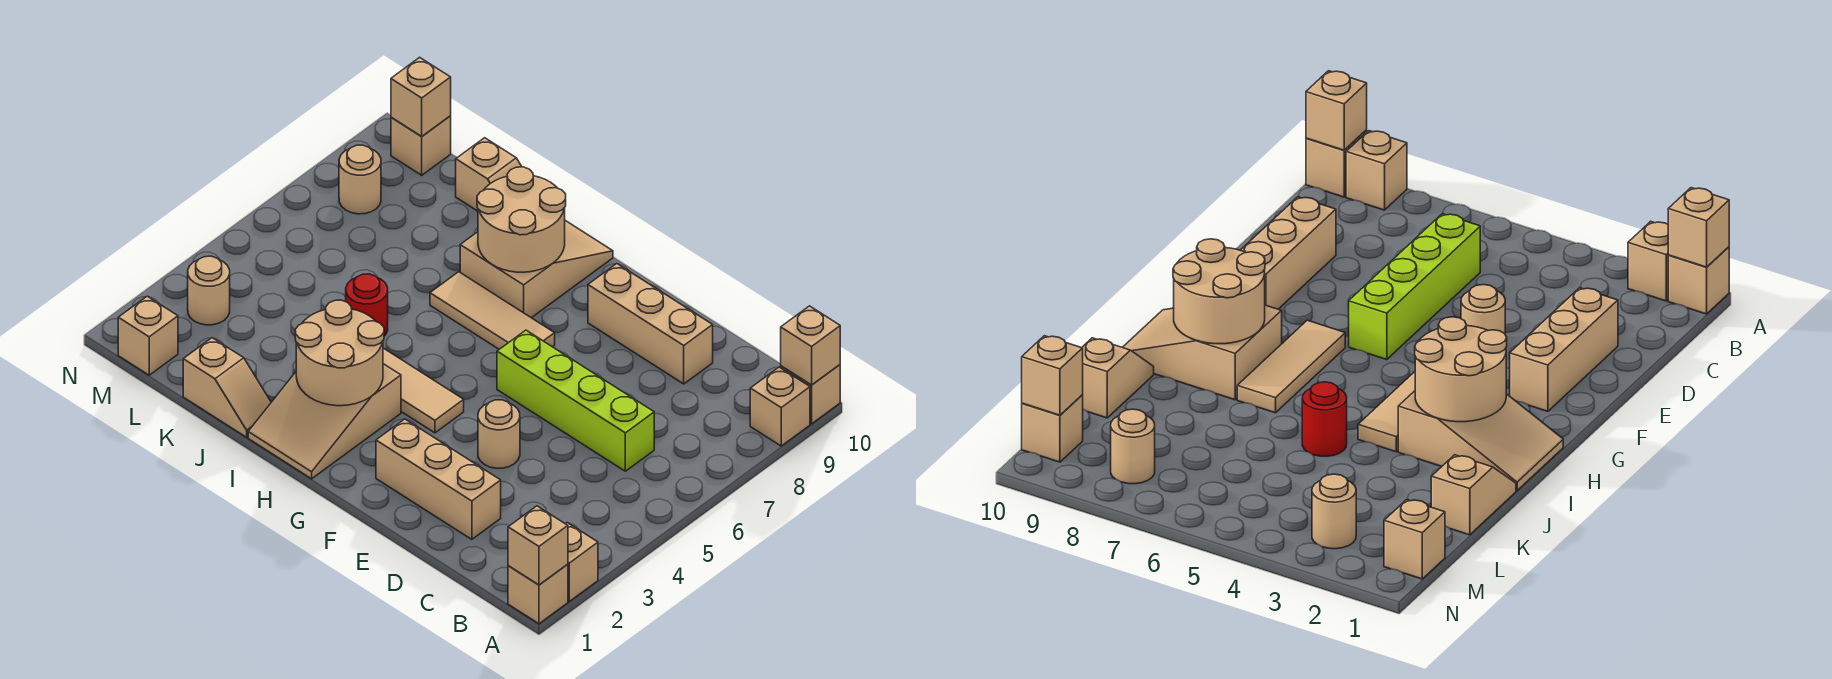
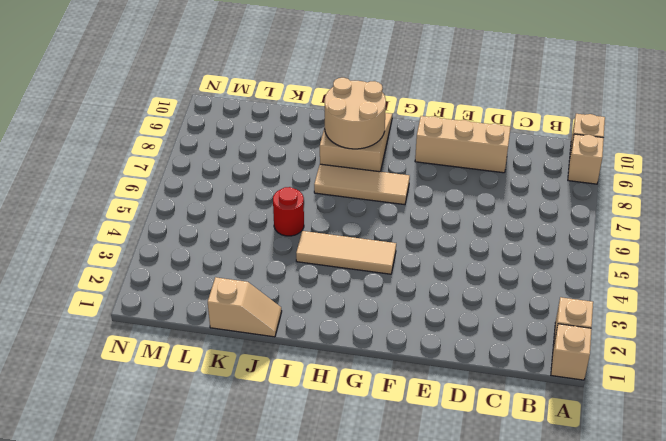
none -> lime 1x4 brick [497,330,654,471]
none -> tan 1x3 brick [376,419,501,539]
none -> tan 1x1 round brick [478,400,520,468]

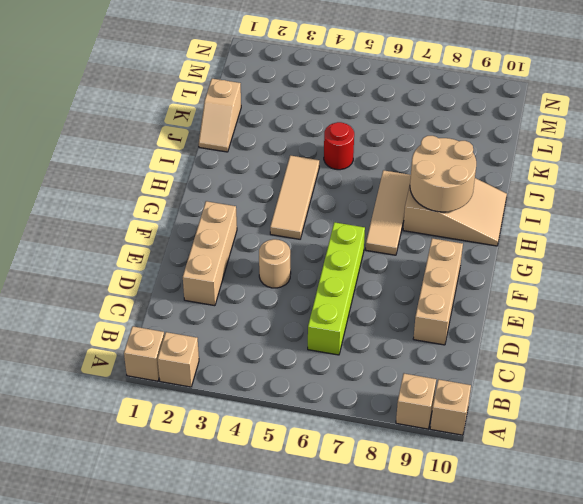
none -> tan 2x3 slope [248,364,401,479]
none -> tan 1x2 slope [456,138,522,211]
none -> tan 1x1 brick [118,296,178,375]

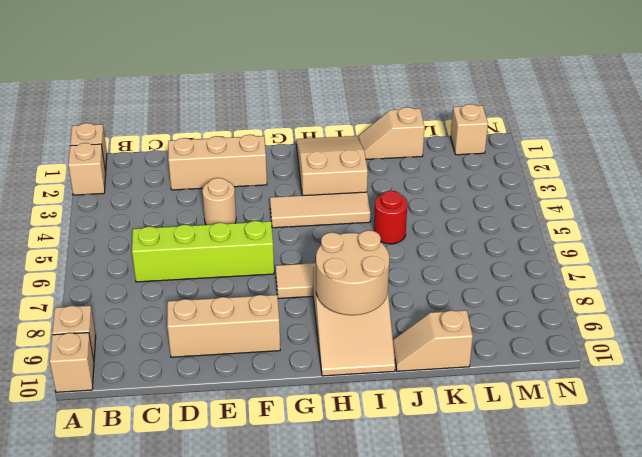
none -> tan 1x1 round brick [188,256,230,325]
none -> tan 1x1 round brick [339,145,381,214]
none -> tan 1x1 brick [391,116,451,175]

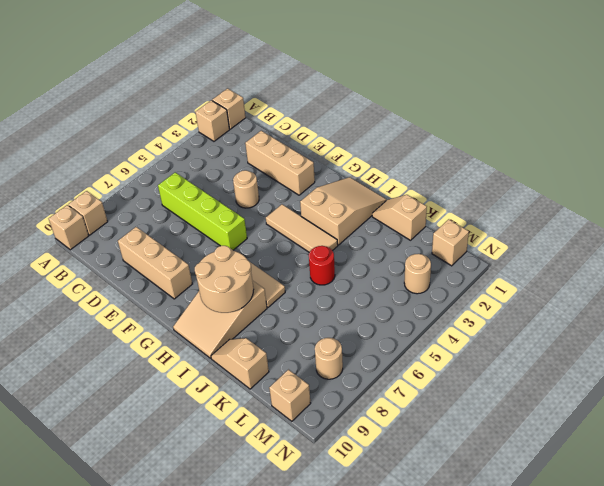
none -> tan 1x1 brick [508,506,568,585]
none -> tan 1x1 brick [781,306,840,385]
none -> tan 2x2 round brick [295,300,384,406]

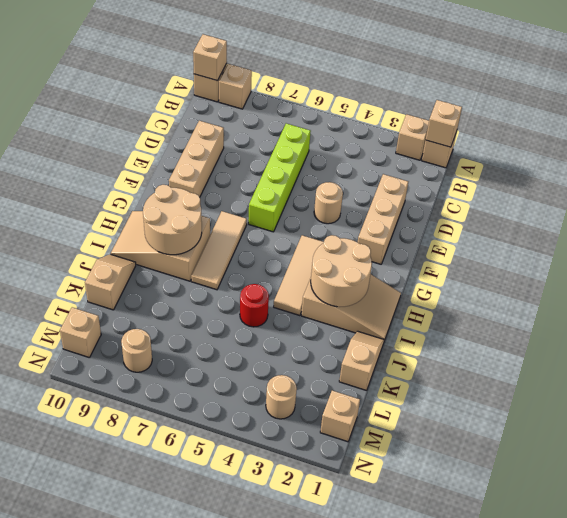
none -> tan 1x1 brick [391,57,451,137]

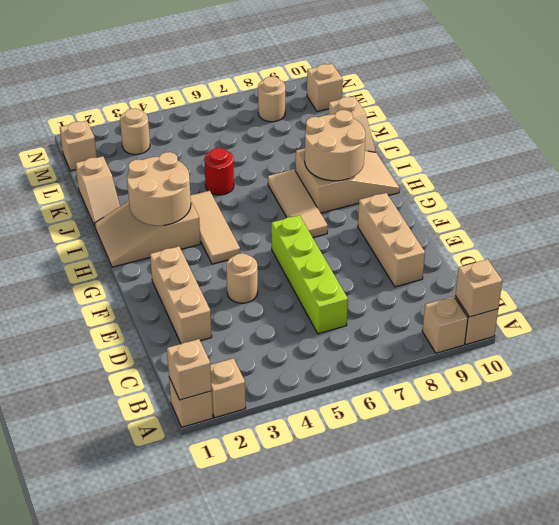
none -> tan 1x1 brick [391,57,451,137]

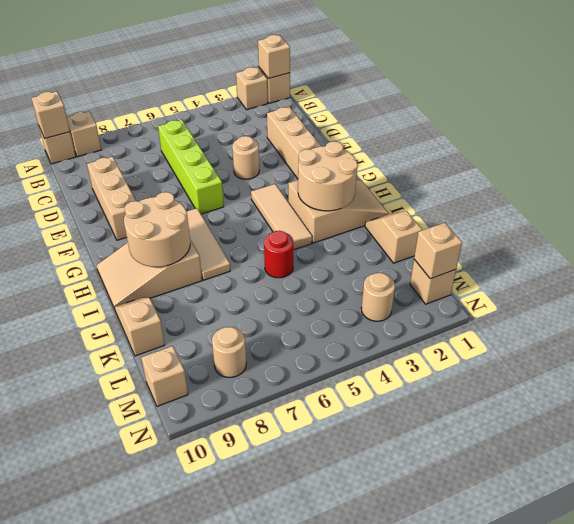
tan 1x1 brick [414,223,462,279] -> tan 1x1 brick moved to [391,57,451,137]

